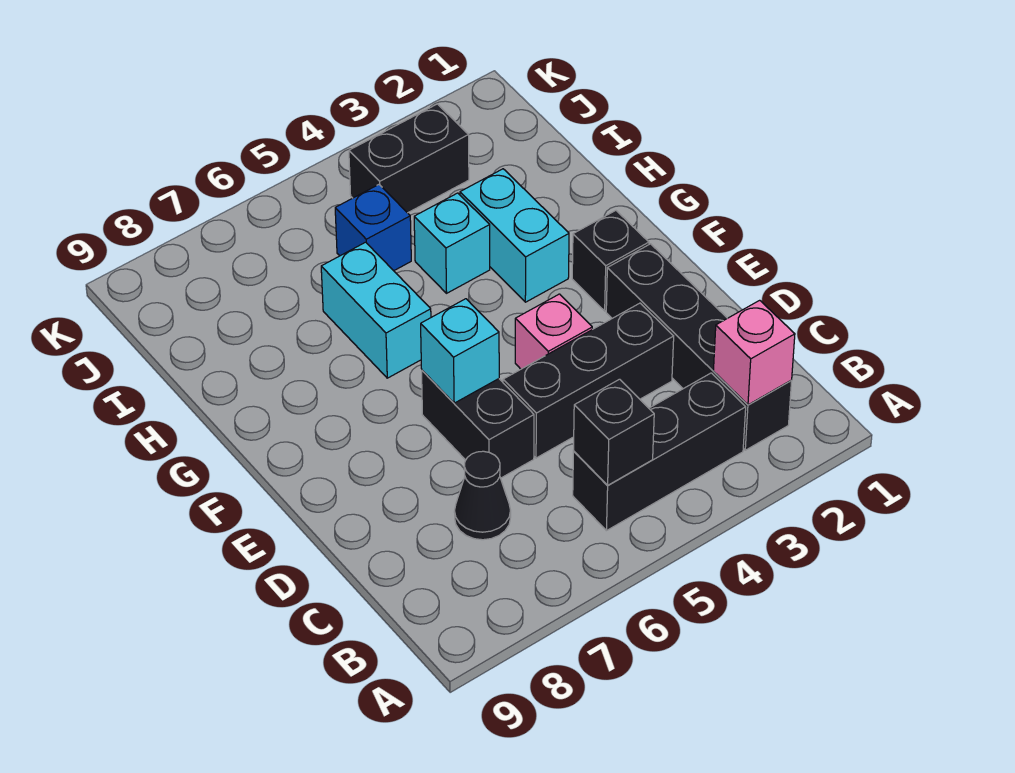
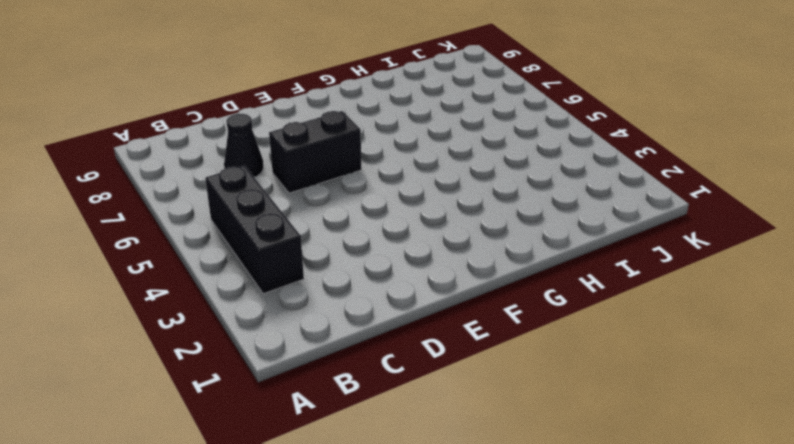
none -> black 1x4 brick [606,244,792,450]
none -> black 1x3 brick [503,303,674,458]
none -> pink 1x1 brick [515,294,592,369]

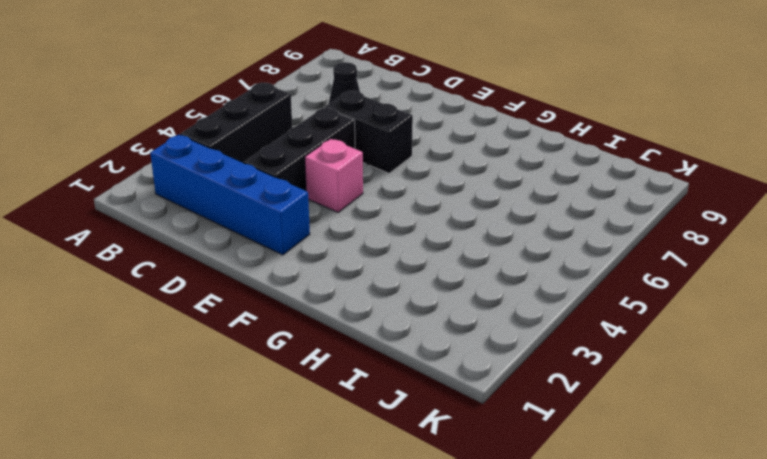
blue 1x4 brick [150,135,310,255] -> black 1x4 brick [606,244,792,450]
none -> black 1x1 brick [572,211,649,311]
none -> cyan 1x2 brick [460,169,569,302]
none -> cyan 1x2 brick [321,242,431,378]

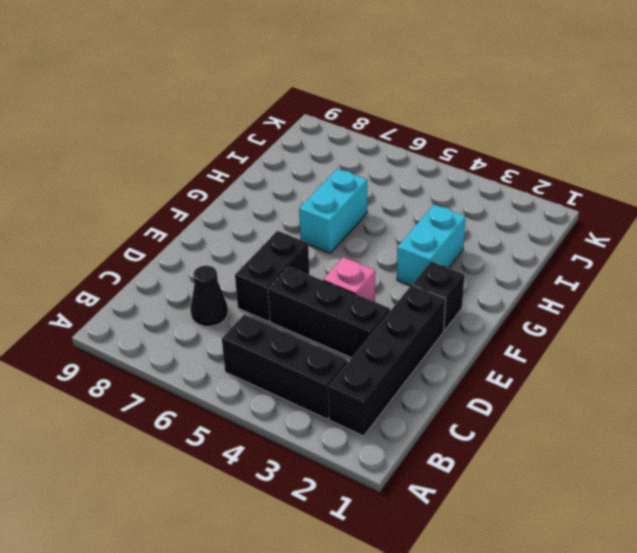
none -> cyan 1x1 brick [414,193,490,293]
none -> blue 1x1 brick [335,185,411,271]
none -> black 1x2 brick [349,104,469,213]

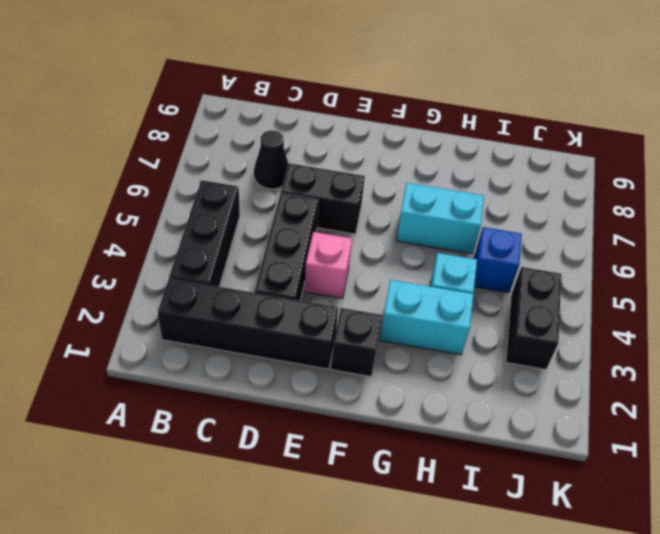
none -> pink 1x1 brick [713,300,795,405]
none -> black 1x1 brick [573,379,654,485]
none -> cyan 1x1 brick [421,299,499,403]

